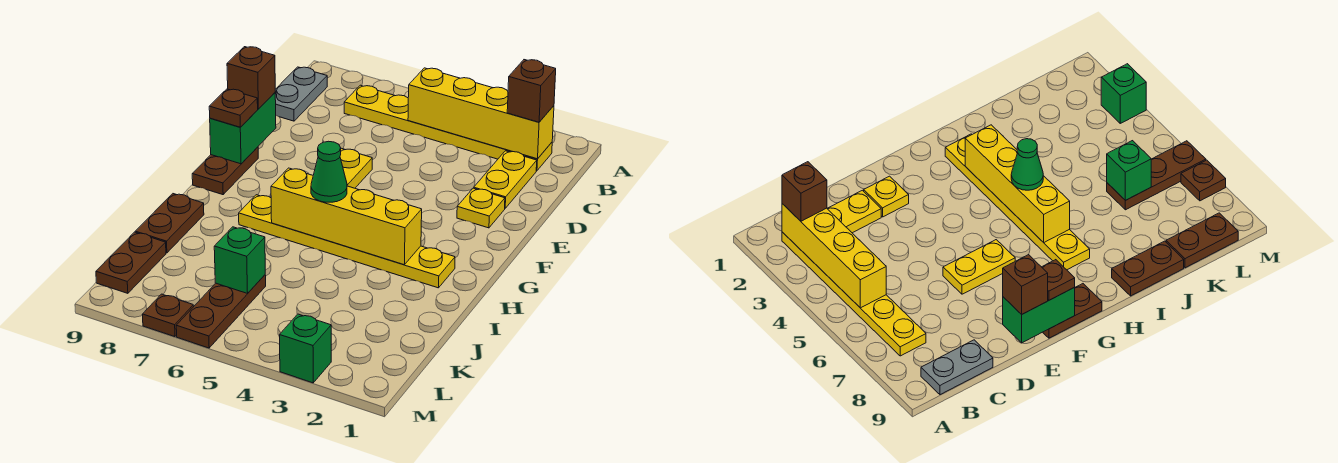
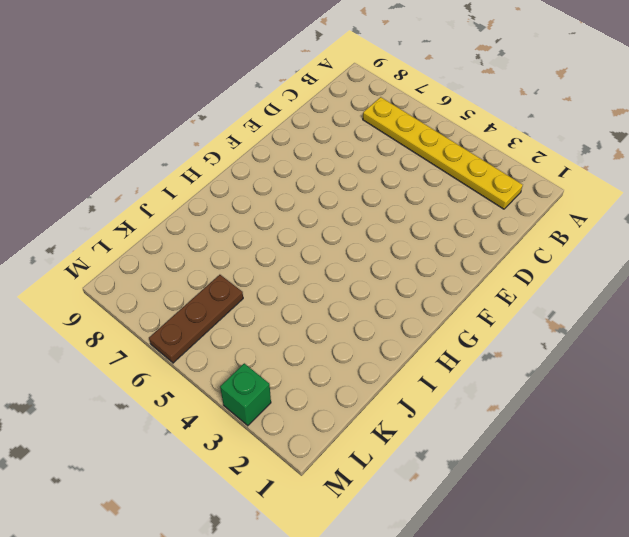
none -> grey 1x2 plate [275,67,327,121]
none -> yellow 1x2 plate [474,151,537,208]
none -> yellow 1x1 plate [457,188,505,228]

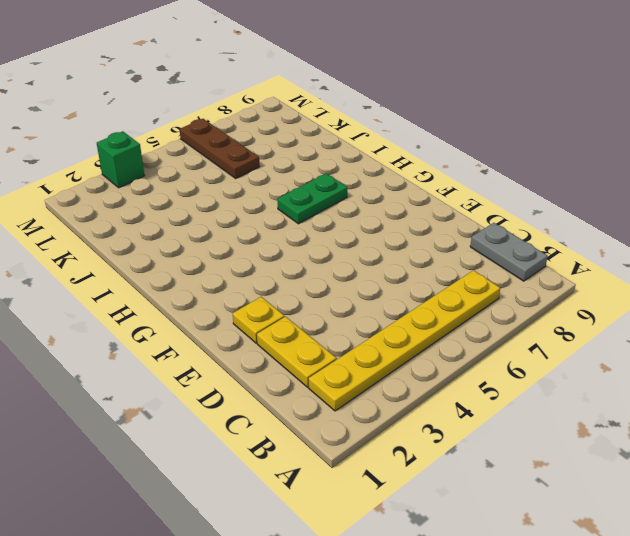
green 1x2 plate [277,173,347,224] -> yellow 1x6 plate [239,195,455,288]
none -> yellow 1x2 plate [340,148,372,188]
none -> brown 1x2 plate [192,147,258,195]
none -> brown 1x2 plate [135,194,204,253]

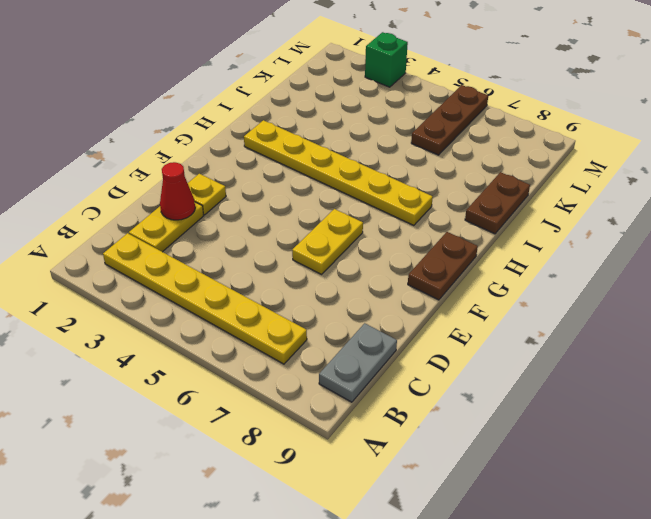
red 1x1 cone [160,162,195,220] -> none
none -> brown 1x2 plate [96,232,166,293]
none -> brown 1x1 plate [142,294,194,337]
none -> yellow 1x4 brick [408,68,554,159]

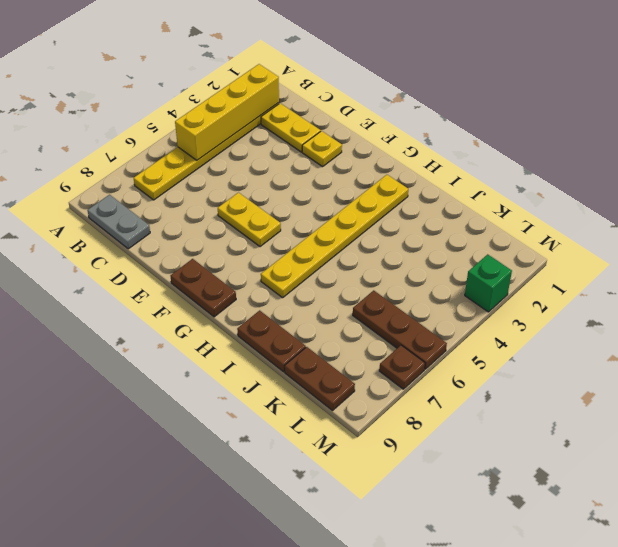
none -> green 1x2 brick [210,93,276,164]
none -> yellow 1x4 brick [271,168,422,265]
none -> green 1x1 brick [214,227,265,293]

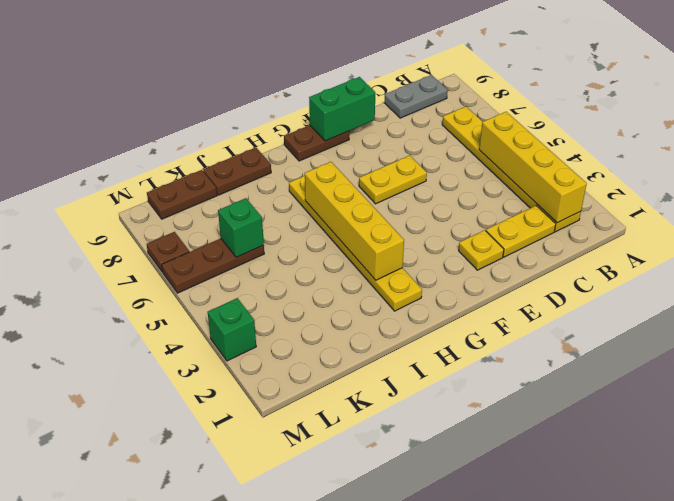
none -> brown 1x1 brick [507,60,556,122]
none -> brown 1x1 brick [227,47,275,109]
none -> brown 1x1 plate [209,89,258,127]

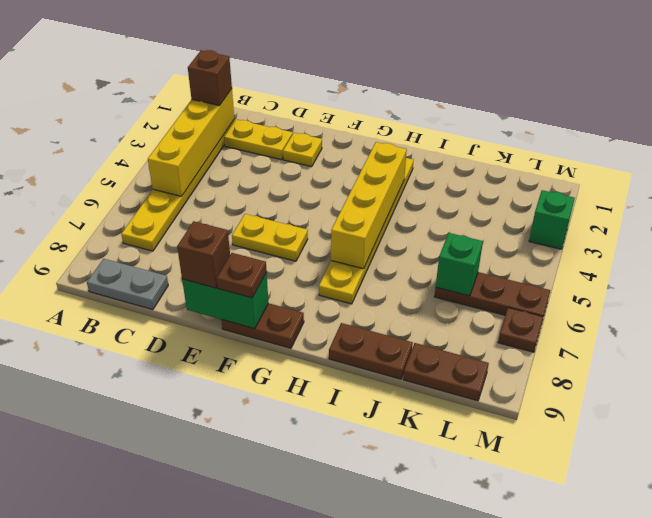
none -> green 1x1 cone [311,141,347,202]

